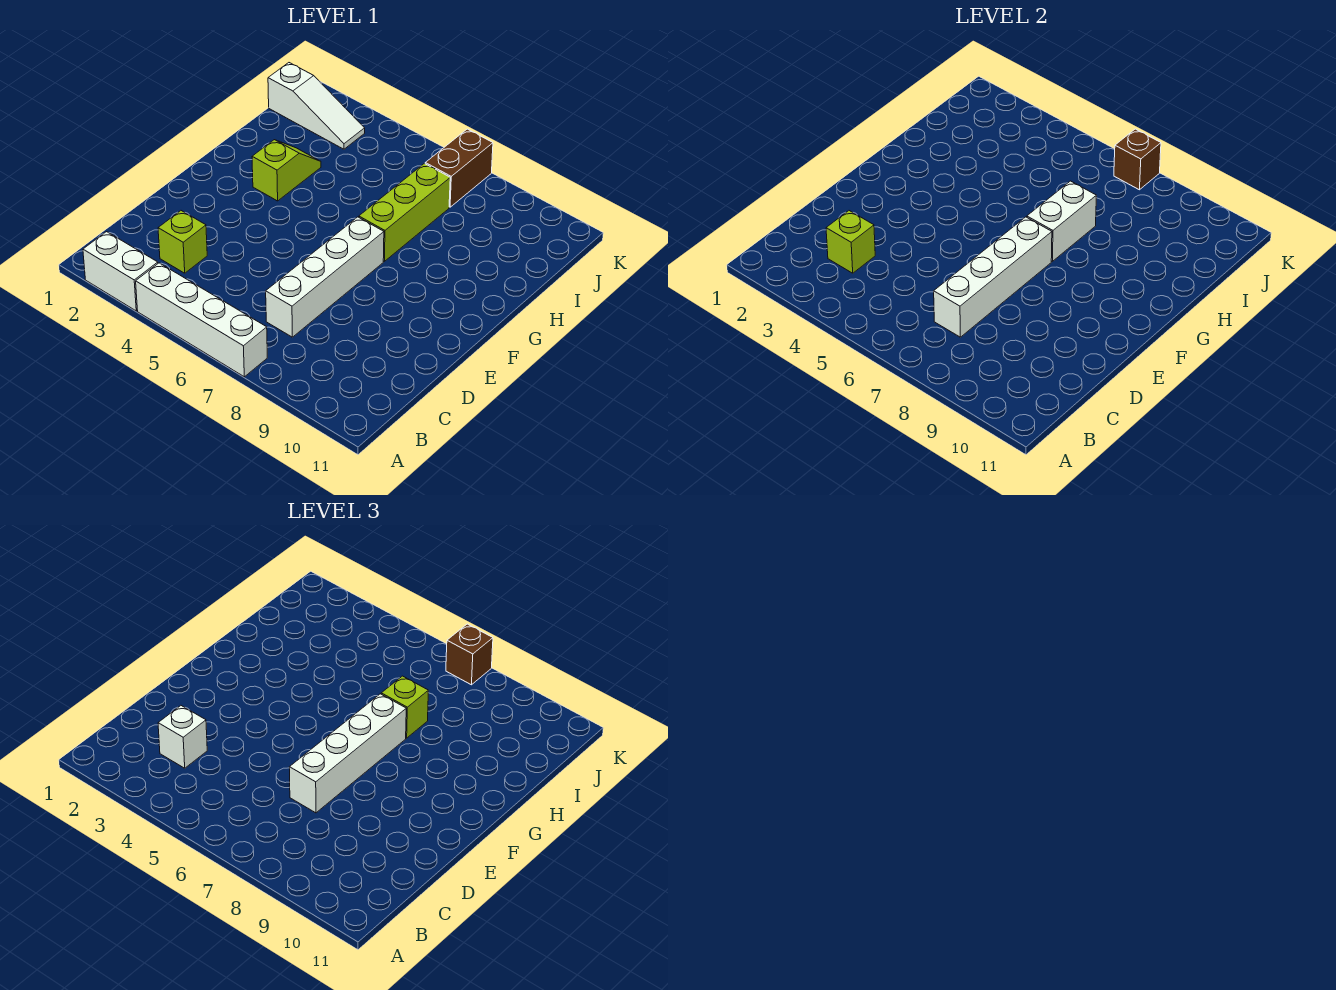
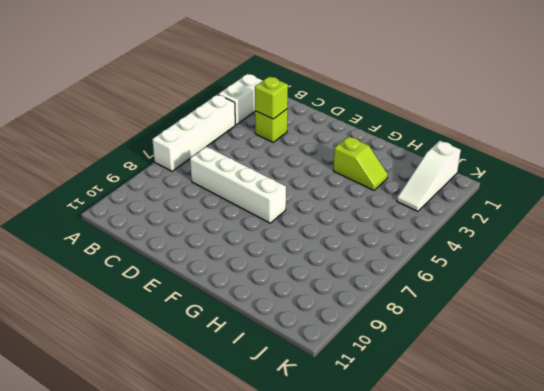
none -> lime 1x3 brick [359,164,450,261]
none -> brown 1x2 brick [425,129,493,207]
none -> white 1x4 brick [934,217,1052,337]

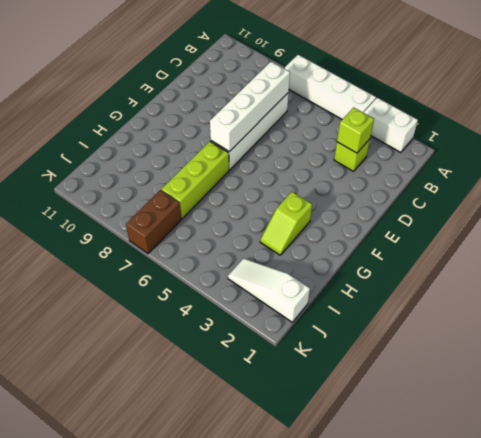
none -> white 1x2 brick [1027,181,1096,261]
none -> brown 1x1 brick [1114,129,1161,190]
none -> white 1x1 brick [158,706,207,768]

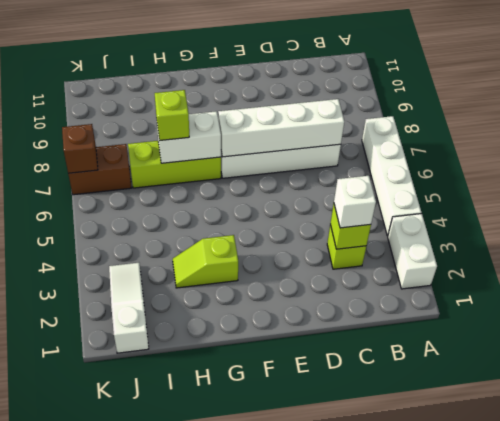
none -> white 1x4 brick [289,694,406,813]
none -> brown 1x1 brick [446,624,493,685]

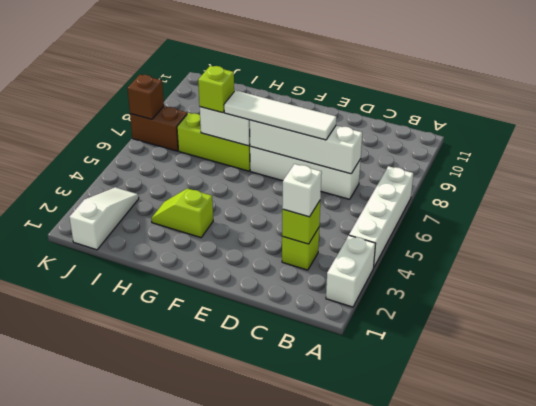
white 1x4 tile [224,90,336,140] -> white 1x4 brick [289,694,406,813]
none -> brown 1x1 brick [446,624,493,685]

